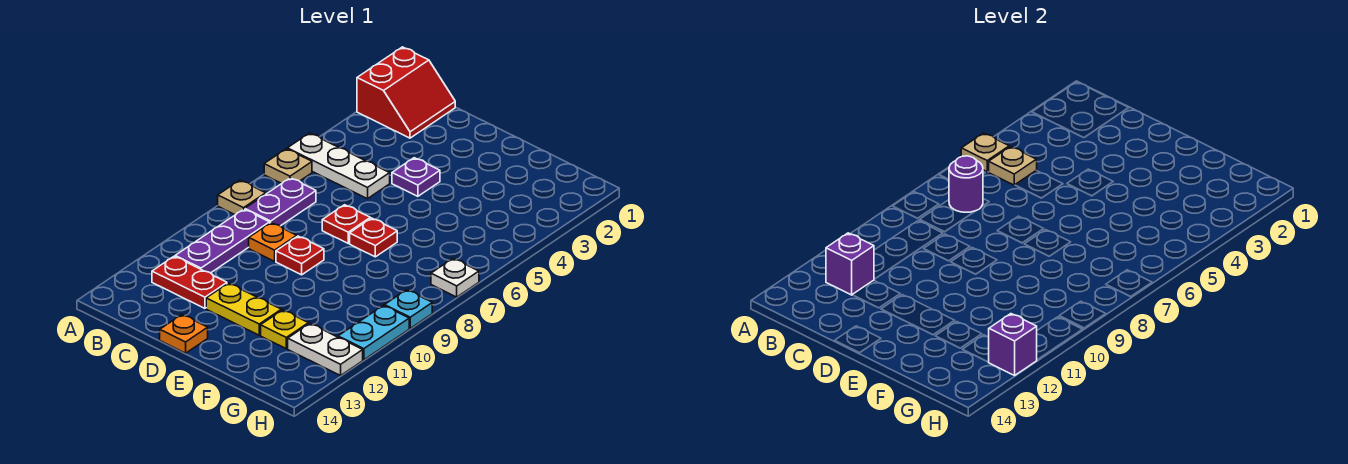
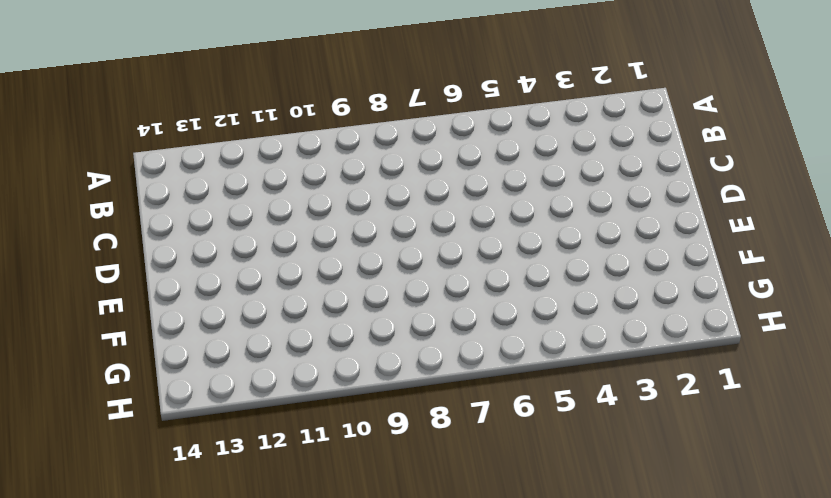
none -> red 2x2 slope [357,47,455,138]
none -> white 1x3 plate [287,133,390,199]
none -> tan 1x1 plate [264,149,312,183]

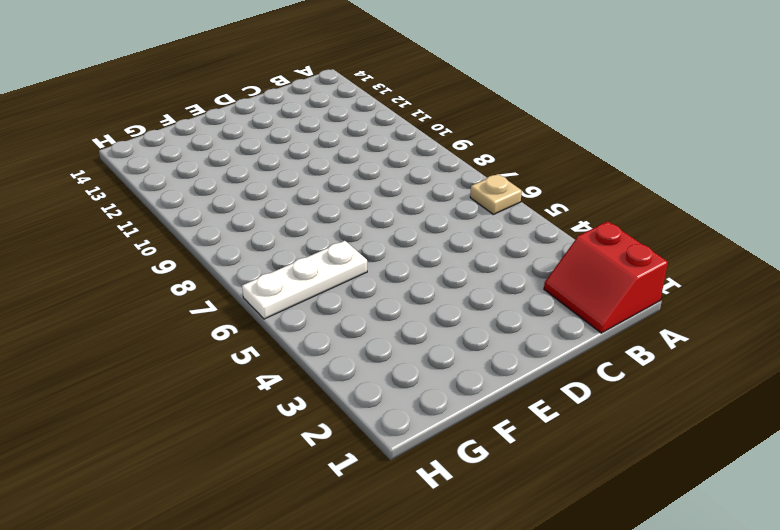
white 1x3 plate [242,241,367,319] -> white 1x3 plate moved to [287,133,390,199]
none -> tan 1x1 plate [218,180,266,215]
none -> purple 1x2 plate [245,178,316,226]
none -> purple 1x3 plate [175,209,270,273]

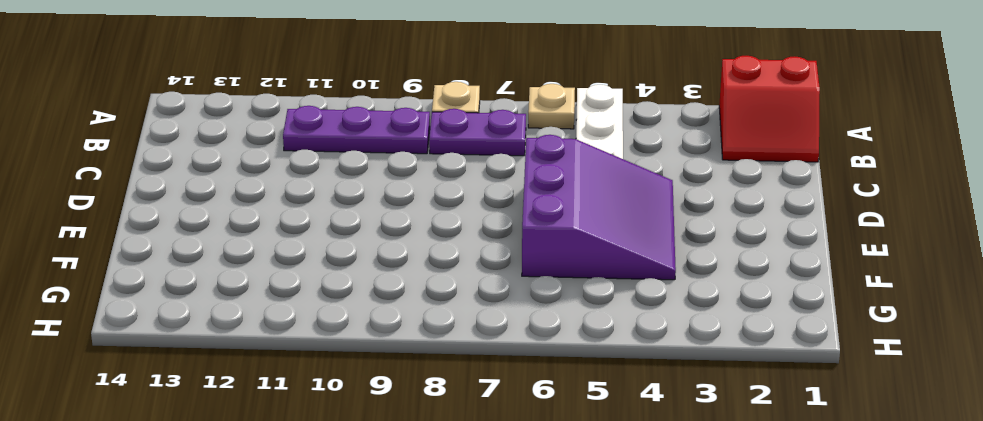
purple 3x3 slope [522,135,676,280] -> purple 1x1 plate [392,158,440,196]
none -> red 1x2 plate [152,256,227,308]
none -> orange 1x1 plate [249,223,297,261]
none -> red 1x1 plate [322,205,370,243]

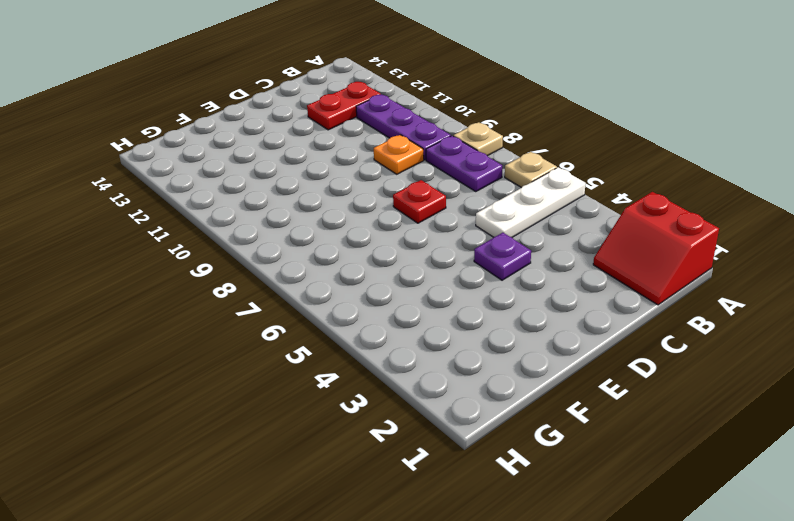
none -> red 1x1 plate [276,236,324,275]
none -> yellow 1x2 plate [206,283,281,335]
none -> orange 1x1 plate [160,315,208,353]

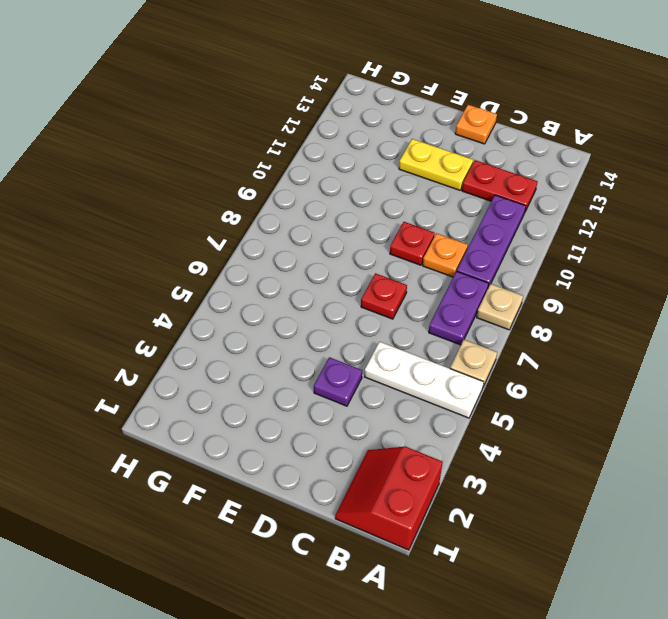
none -> red 1x1 plate [350,218,397,257]
none -> yellow 1x1 plate [261,310,308,349]
none -> white 1x2 plate [288,324,363,375]

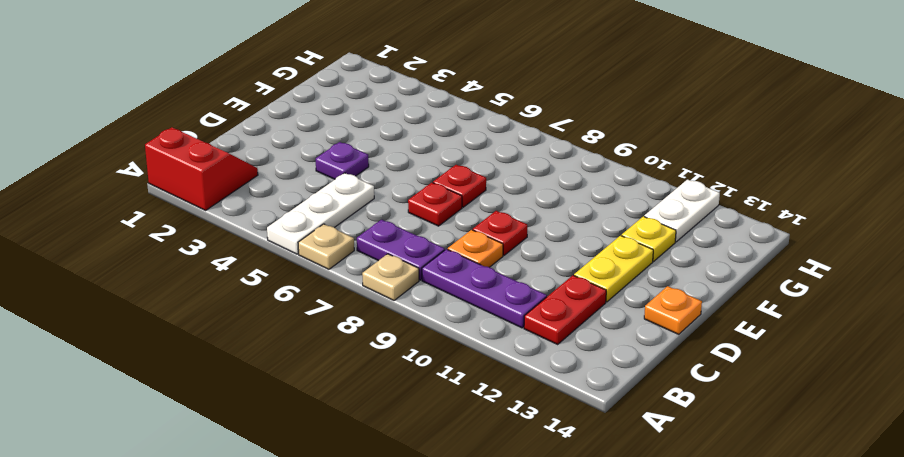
none -> white 1x1 plate [431,259,479,297]
none -> cyan 1x1 plate [385,290,432,328]
none -> cyan 1x2 plate [338,306,409,360]

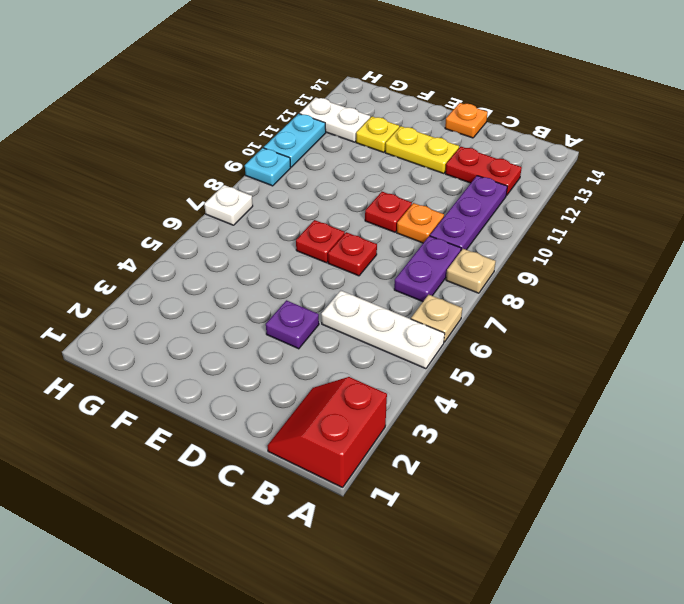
none -> tan 1x1 plate [961,133,1009,172]
none -> tan 1x1 plate [989,147,1037,185]
none -> purple 1x1 round brick [949,156,983,212]

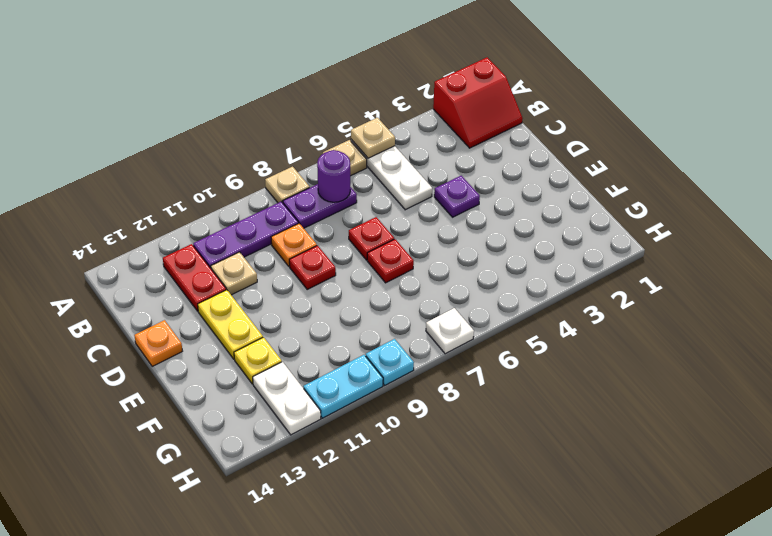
tan 1x1 plate [211,252,257,295] -> tan 1x1 plate moved to [989,147,1037,185]
none -> purple 1x1 brick [826,233,874,295]
none -> purple 1x1 brick [989,314,1037,375]

